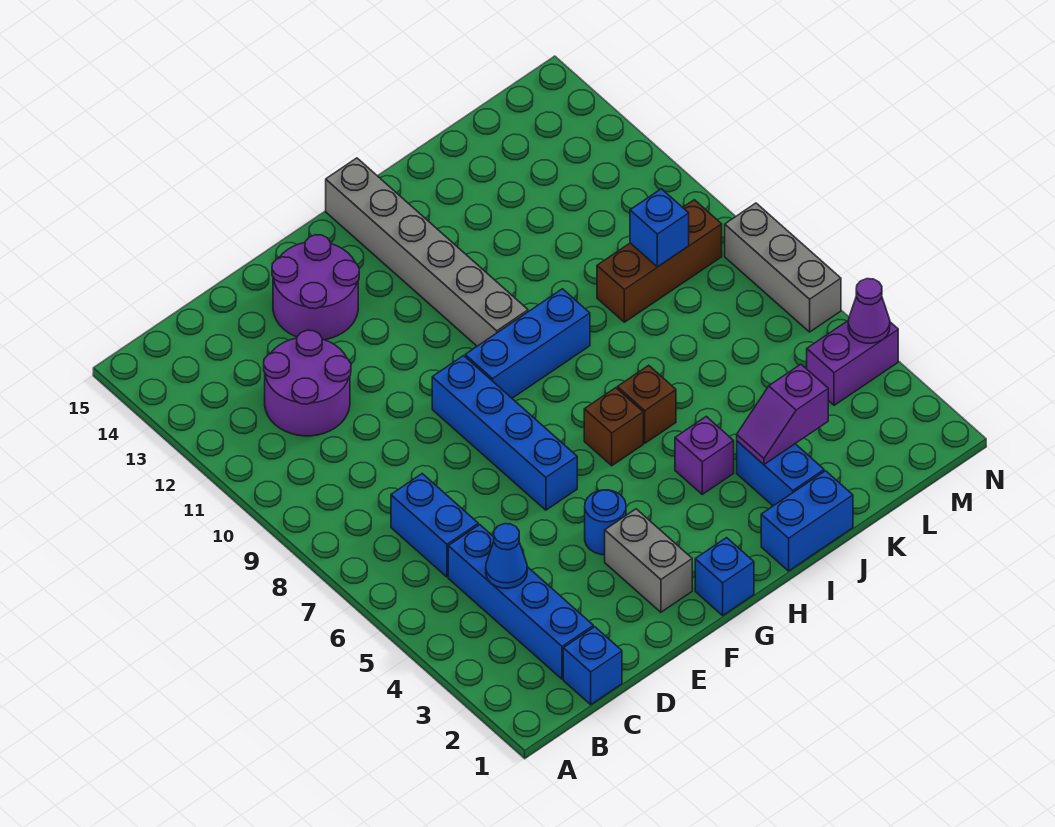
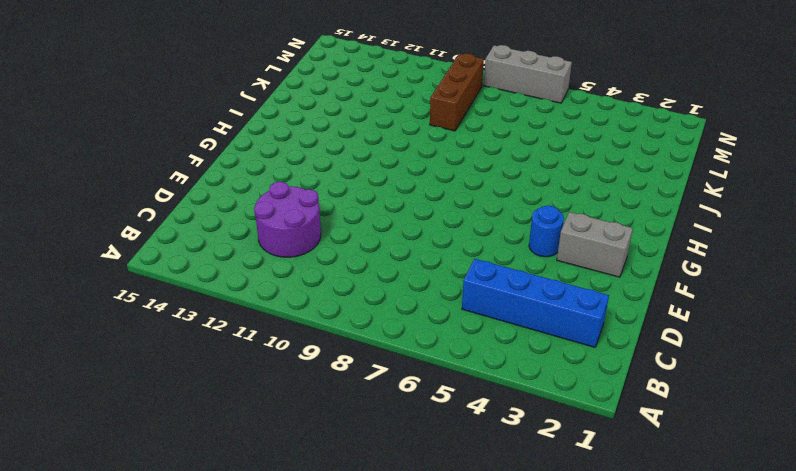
none -> blue 1x1 brick [563,627,622,705]
none -> blue 1x2 brick [391,474,478,577]
none -> purple 2x2 round brick [272,235,359,340]

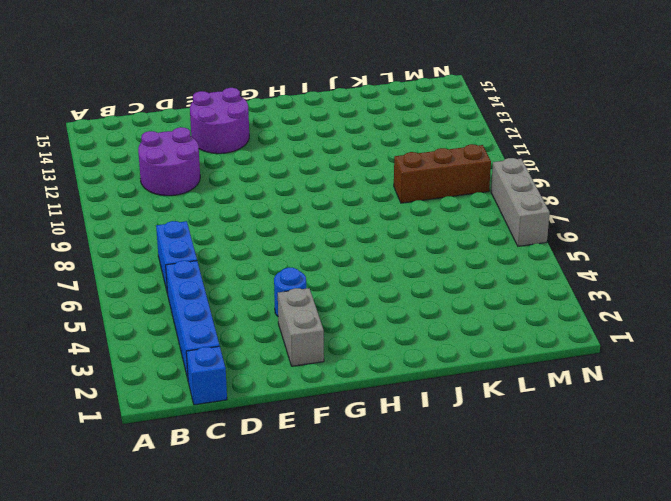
none -> blue 1x4 brick [432,356,577,510]
none -> blue 1x1 brick [695,538,754,615]
none -> blue 1x3 brick [465,289,590,398]

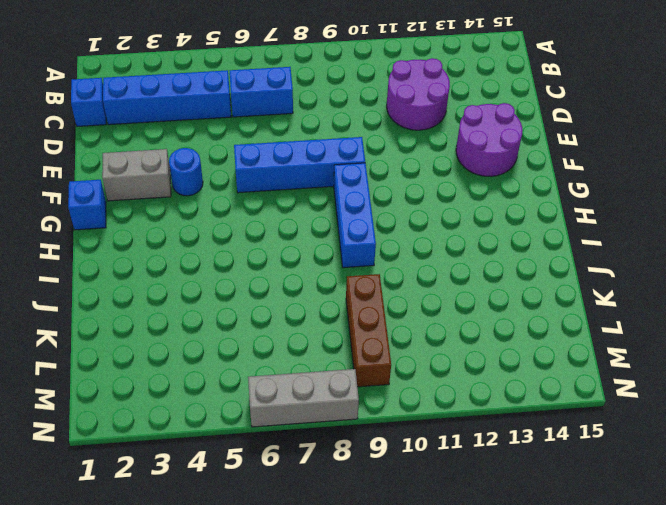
none -> brown 1x1 brick [584,388,643,466]
none -> grey 1x6 brick [326,158,528,346]
none -> blue 1x2 brick [761,471,853,571]

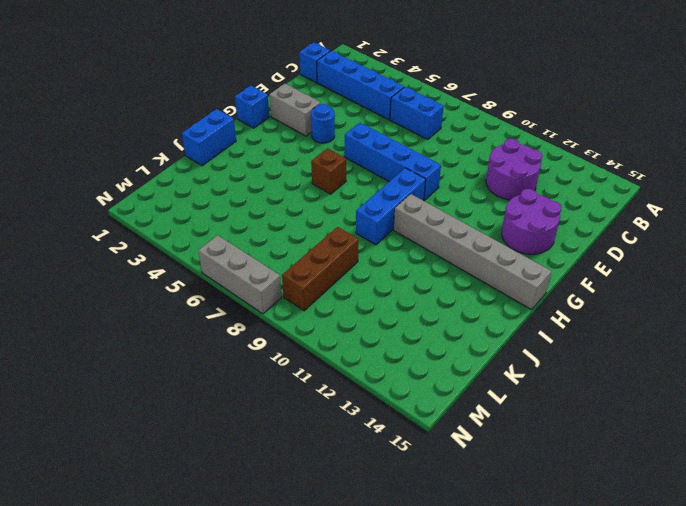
none -> purple 1x1 brick [675,417,734,494]
none -> brown 1x1 brick [617,365,676,443]
none -> blue 1x2 brick [737,441,824,506]

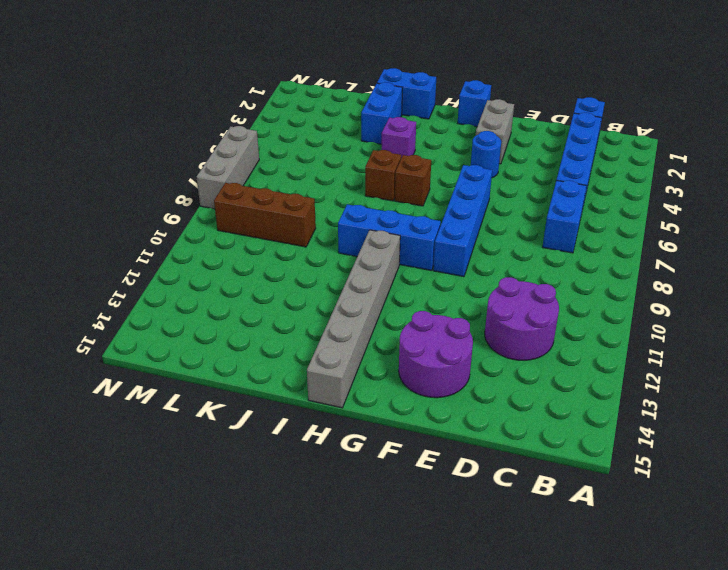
none -> purple 1x2 brick [807,320,898,405]
none -> blue 1x1 cone [486,524,527,588]
none -> purple 1x2 slope [737,364,828,464]

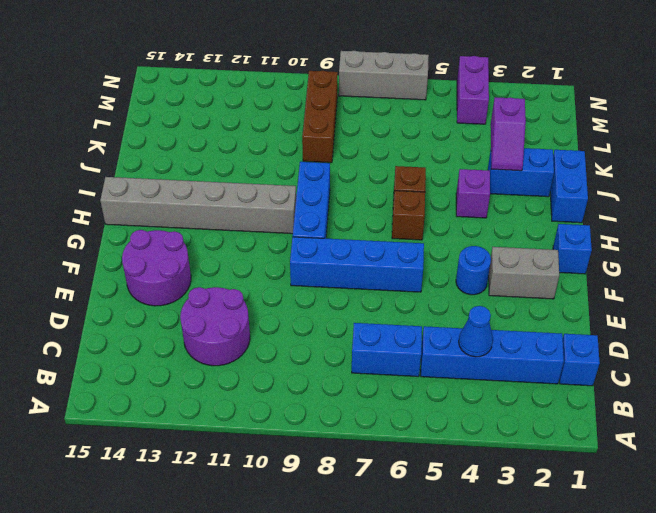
none -> blue 1x1 brick [630,189,689,267]
none -> purple 1x1 cone [848,279,890,343]

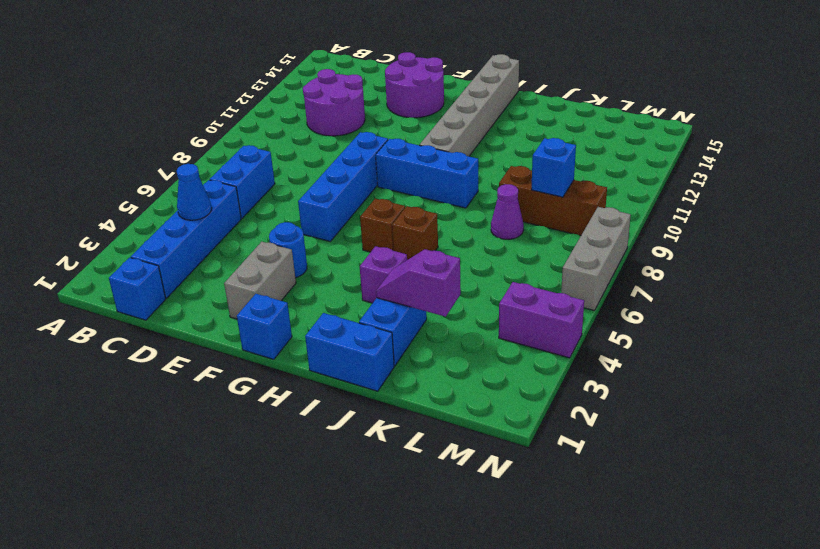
purple 1x1 cone [491,184,524,239] -> purple 1x1 cone moved to [848,279,890,343]

